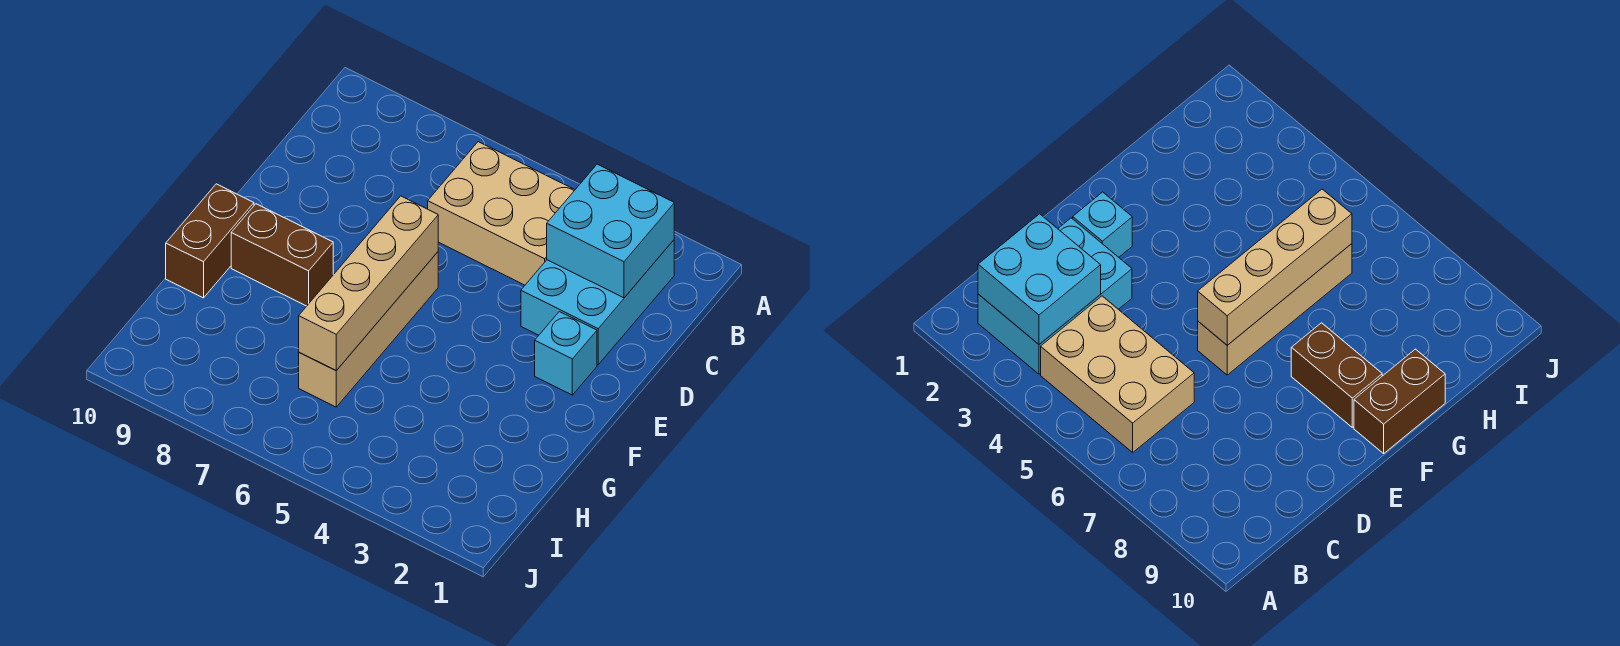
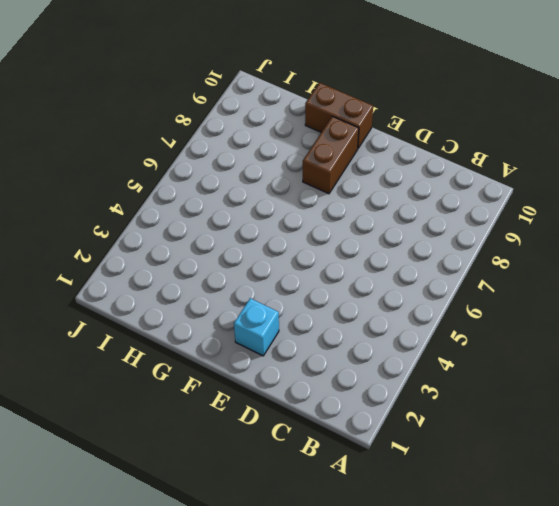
none -> cyan 2x3 brick [521,240,674,365]
none -> tan 2x3 brick [428,142,575,285]

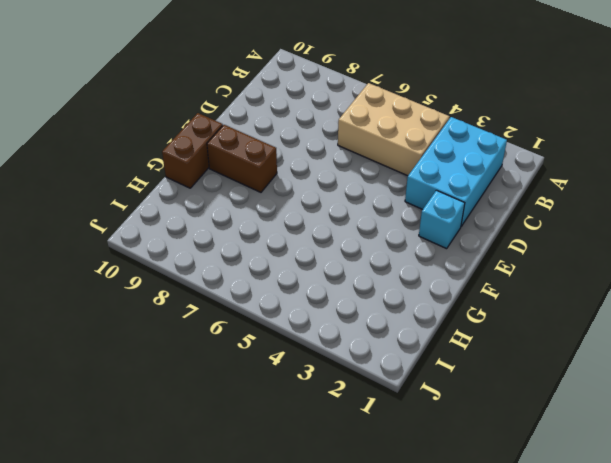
none -> tan 1x4 brick [299,252,438,407]
none -> cyan 2x2 brick [547,164,674,298]

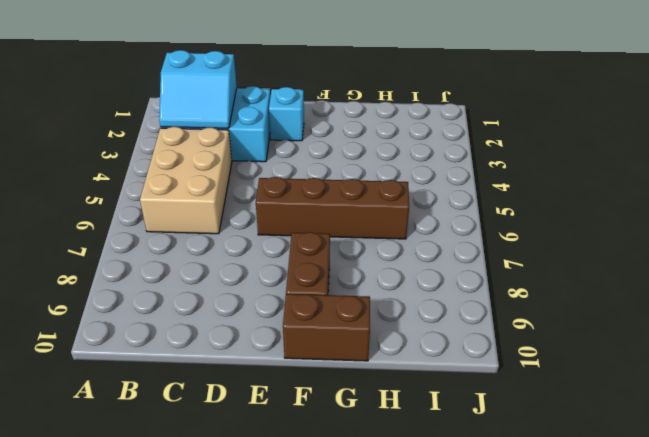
cyan 2x2 slope [159,50,237,128] -> cyan 2x2 brick [547,164,674,298]
brown 1x4 brick [256,177,409,239] -> tan 1x4 brick [299,252,438,407]
none -> tan 1x4 brick [299,196,438,371]

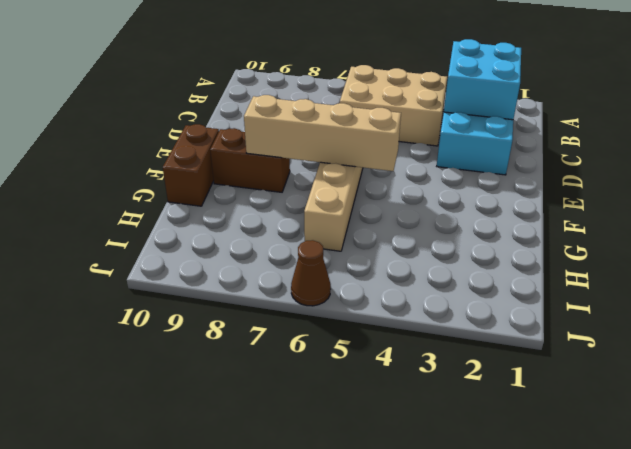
tan 1x4 brick [244,95,401,171] -> tan 1x4 brick turned to [299,196,438,371]
brown 1x1 cone [291,240,331,306] -> none
none -> cyan 1x1 brick [535,312,597,395]

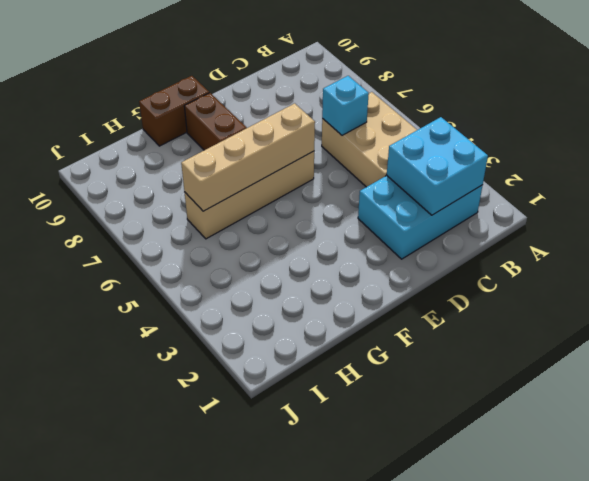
cyan 1x1 brick [322,76,369,135] -> cyan 1x1 brick moved to [535,312,597,395]

